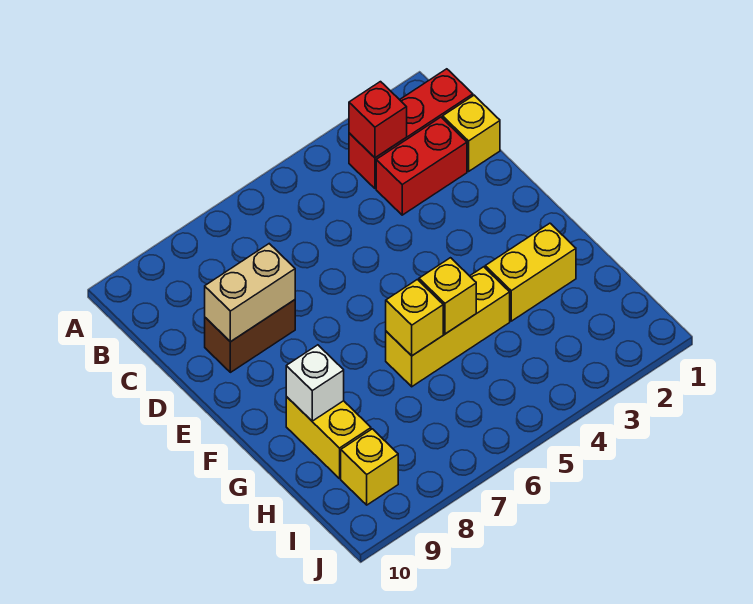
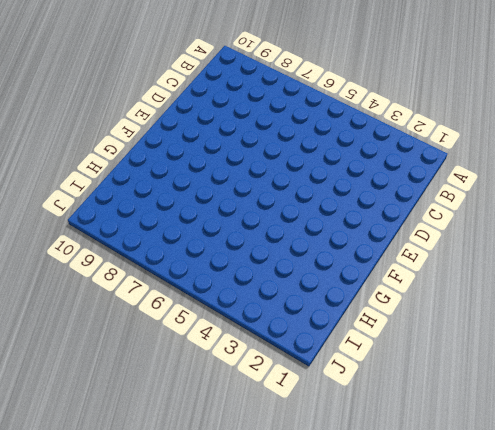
none -> red 1x3 brick [349,69,473,188]
none -> yellow 1x1 brick [443,95,500,171]
none -> red 1x2 brick [376,117,467,215]

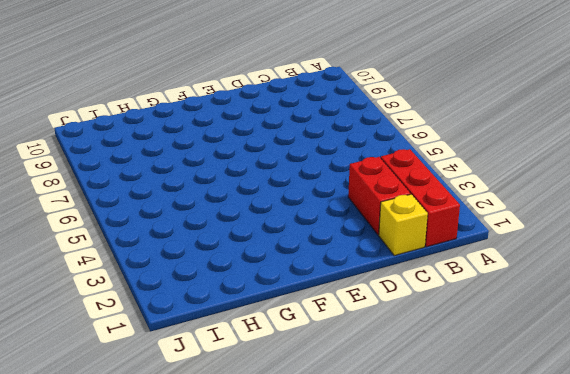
none -> brown 1x2 brick [205,300,295,372]
none -> yellow 1x2 brick [485,223,576,321]
none -> yellow 1x3 brick [386,267,510,387]

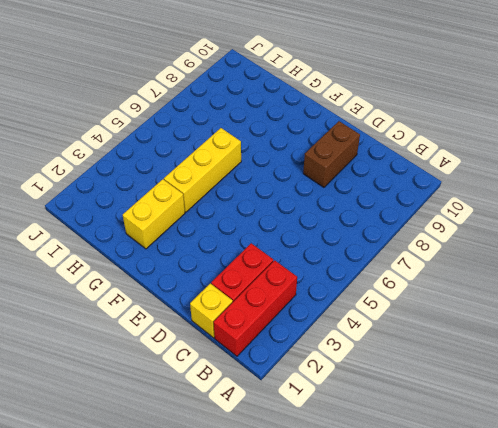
none -> yellow 1x2 brick [286,397,371,479]
none -> yellow 1x1 brick [341,429,398,505]
none -> red 1x1 brick [349,82,407,158]

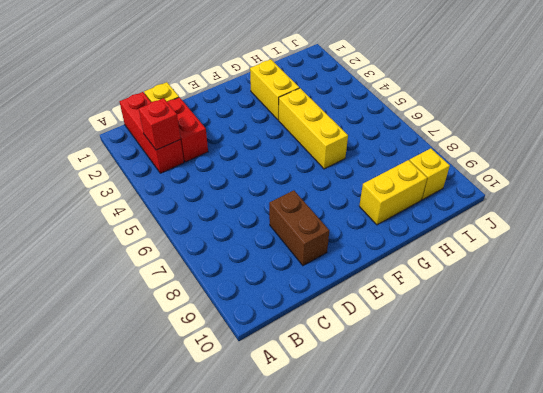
none -> tan 1x2 brick [205,244,295,342]
none -> yellow 1x1 brick [419,258,476,334]
none -> yellow 1x1 brick [386,279,443,356]

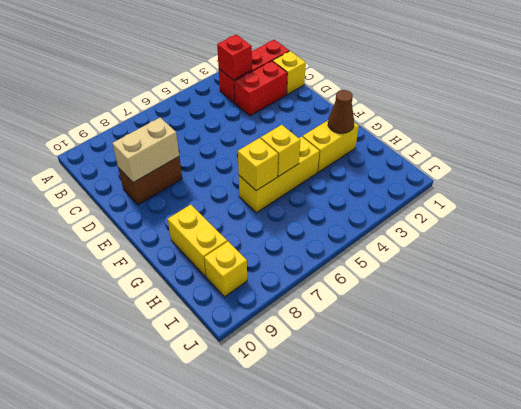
brown 1x1 cone [328,90,354,133] -> none
none -> white 1x1 brick [286,345,344,421]

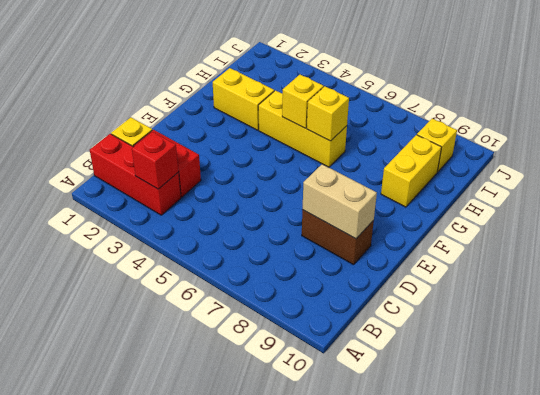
none -> white 1x1 brick [286,345,344,421]

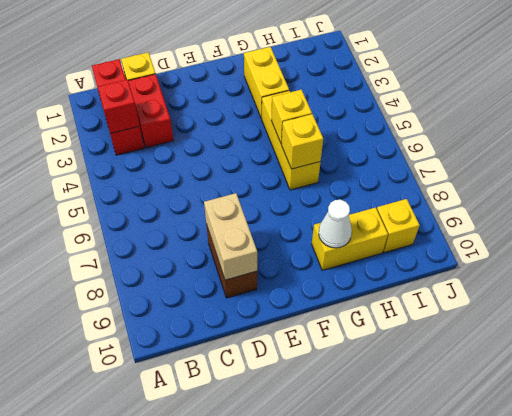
white 1x1 cone [319,200,352,248] -> white 1x1 brick [286,345,344,421]

